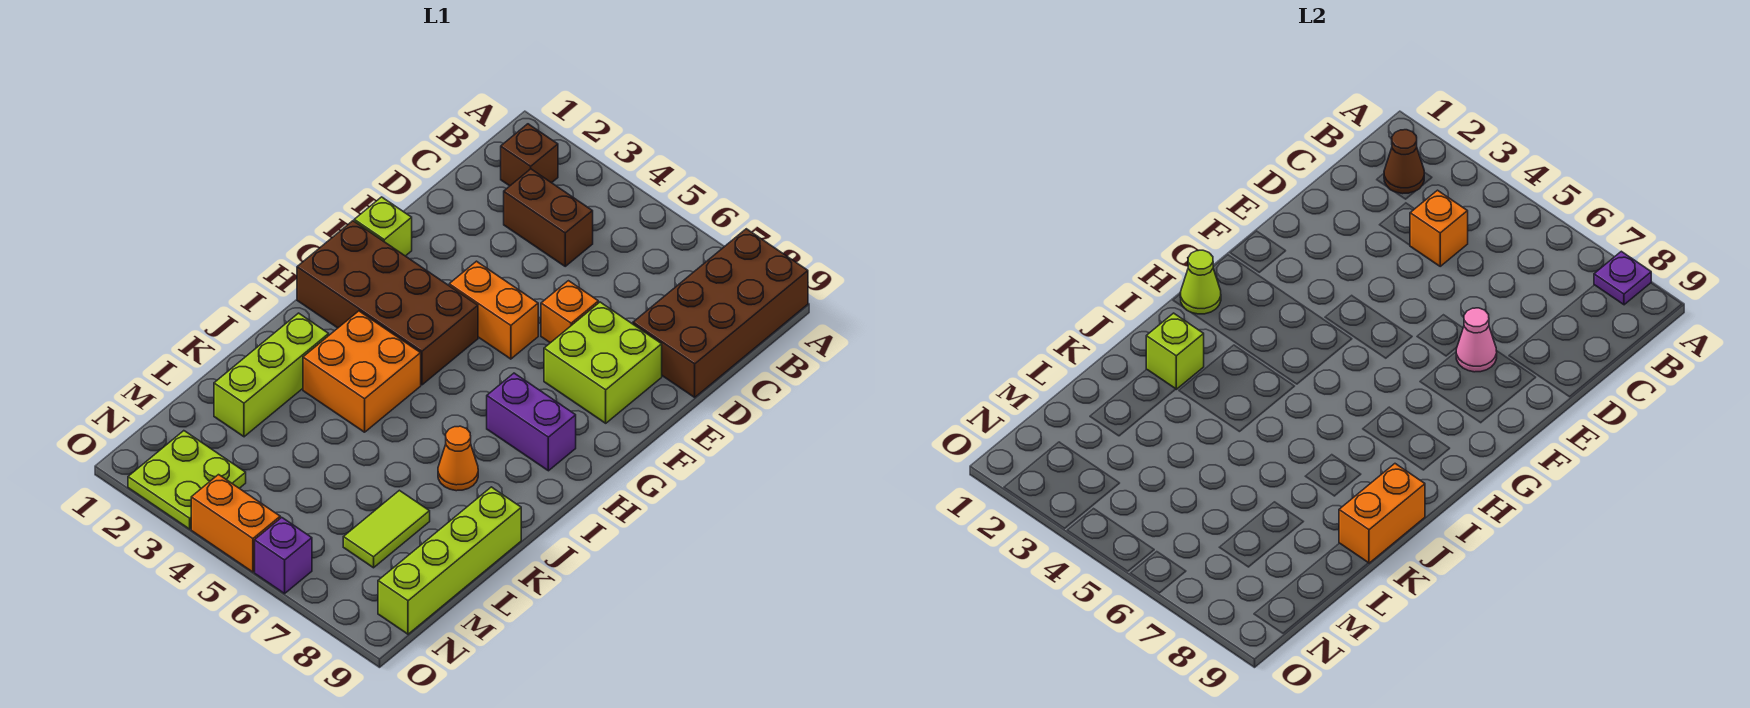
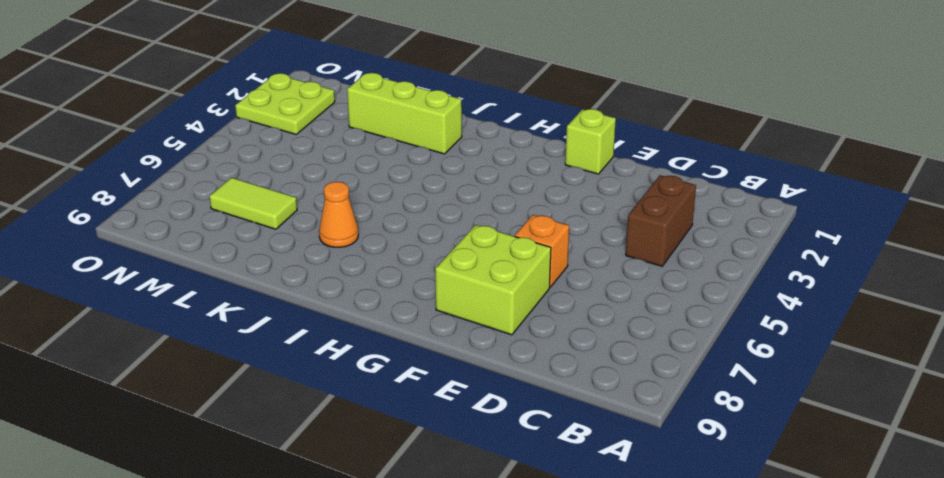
none -> brown 2x4 brick [633,229,808,397]
none -> brown 1x1 brick [501,124,558,186]
none -> orange 1x2 brick [449,261,538,359]

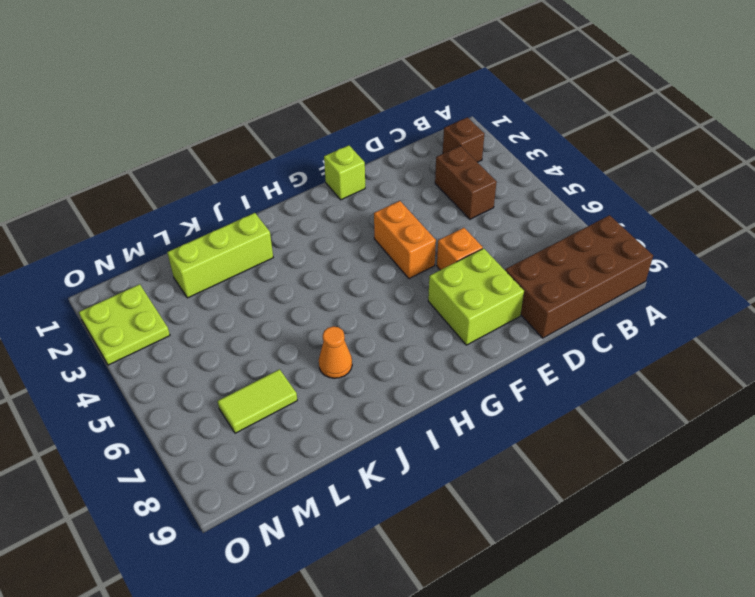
none -> brown 2x4 brick [297,221,478,385]
none -> purple 1x2 brick [487,373,576,471]
none -> orange 2x2 brick [303,311,421,432]

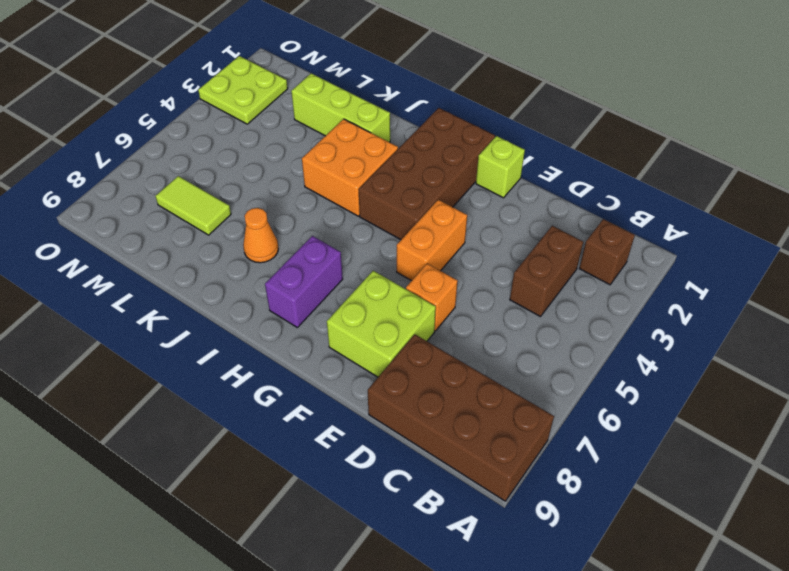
none -> lime 1x4 brick [378,487,521,634]
none -> orange 1x2 brick [191,475,280,572]
none -> purple 1x1 brick [255,517,312,594]

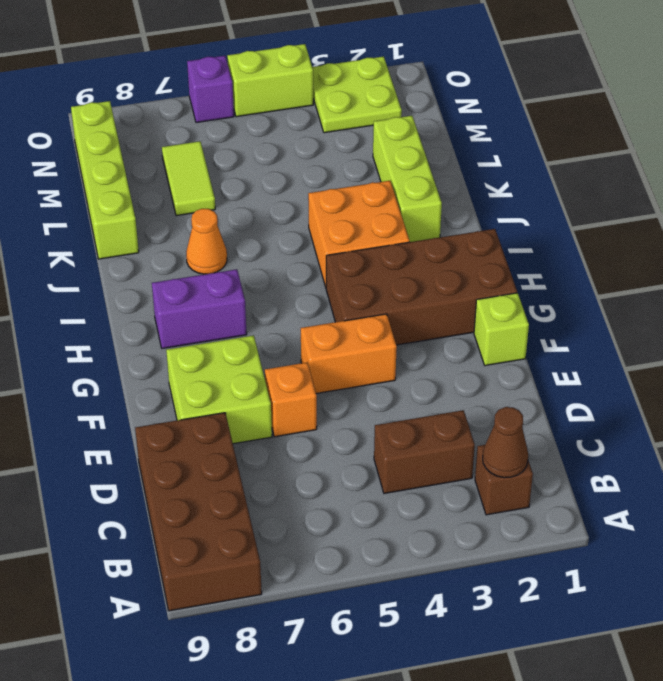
lime 1x2 brick [227,44,313,117] -> orange 1x2 brick [191,475,280,572]
none -> purple 1x1 plate [1594,251,1651,305]
none -> orange 1x1 brick [1410,190,1468,266]
none -> pink 1x1 cone [1456,308,1497,372]

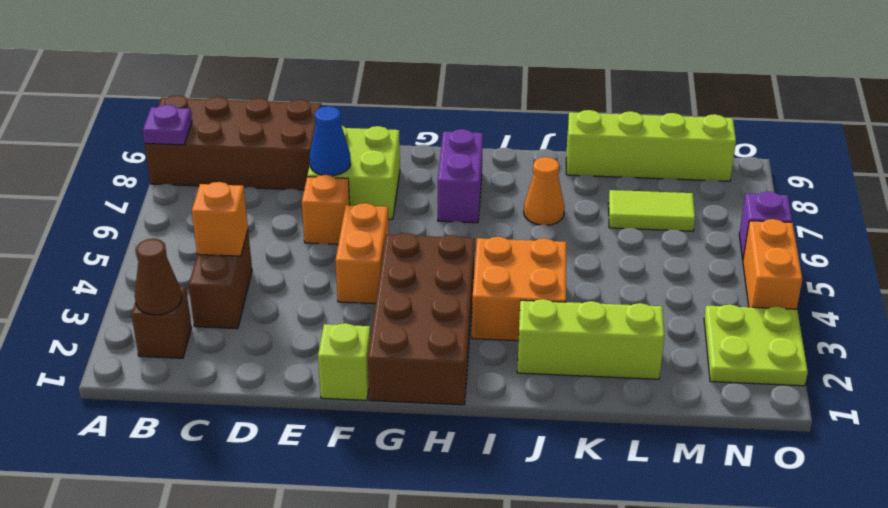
blue 1x1 cone [310,106,351,176] -> pink 1x1 cone [1456,308,1497,372]
none -> lime 1x1 cone [1180,250,1221,314]
none -> lime 1x1 brick [1146,313,1204,389]
none -> orange 1x2 brick [1339,464,1425,563]

